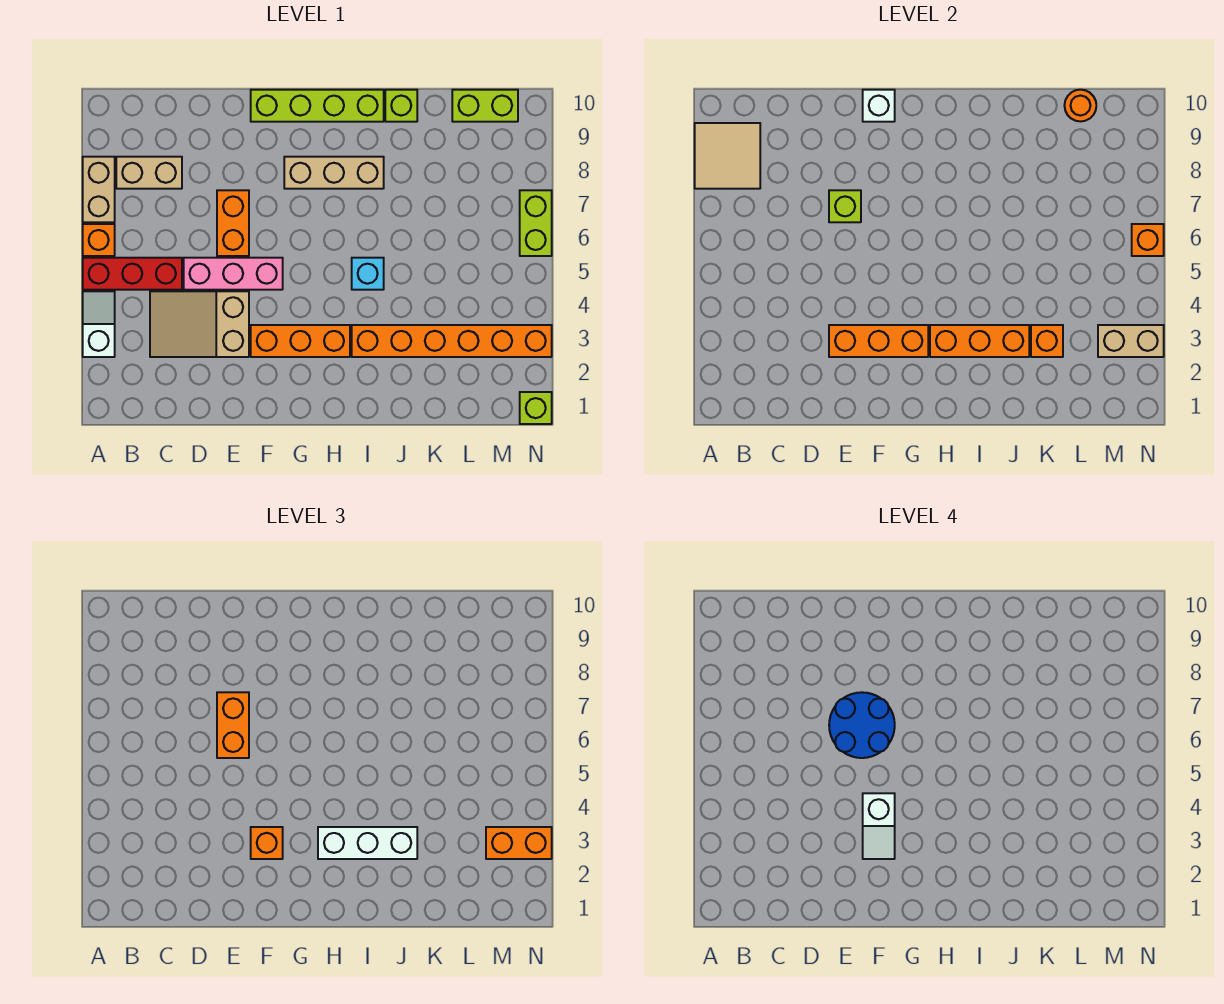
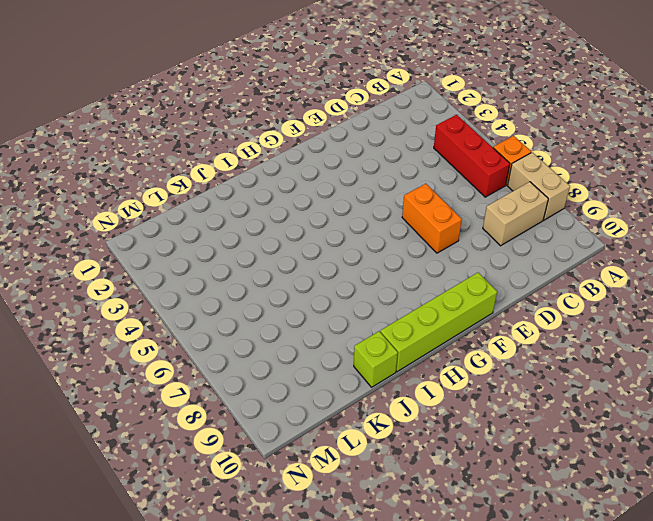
red 1x3 brick [434,115,510,197] -> red 1x3 brick turned to [83,258,182,290]
none -> white 1x2 slope [83,291,115,357]
none -> tan 2x3 slope [150,291,249,357]
none -> pink 1x3 brick [184,258,283,290]
none -> orange 1x3 brick [251,325,350,357]

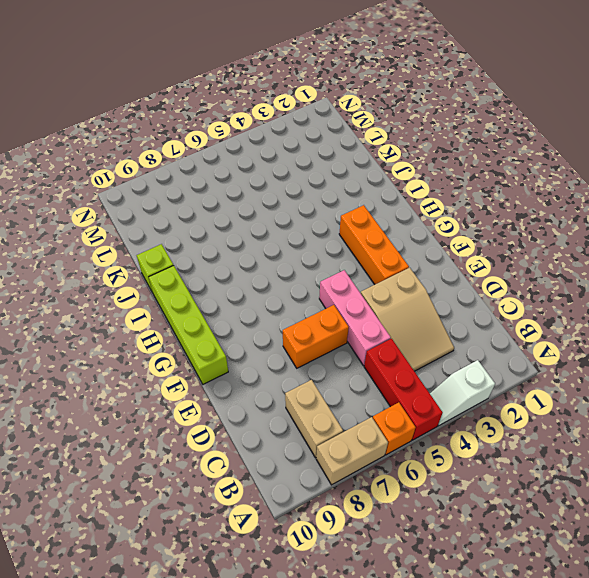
none -> tan 1x3 brick [284,157,384,189]
none -> orange 1x6 brick [352,325,552,357]
none -> cyan 1x1 brick [352,258,384,290]
none -> lime 1x2 brick [452,90,518,122]

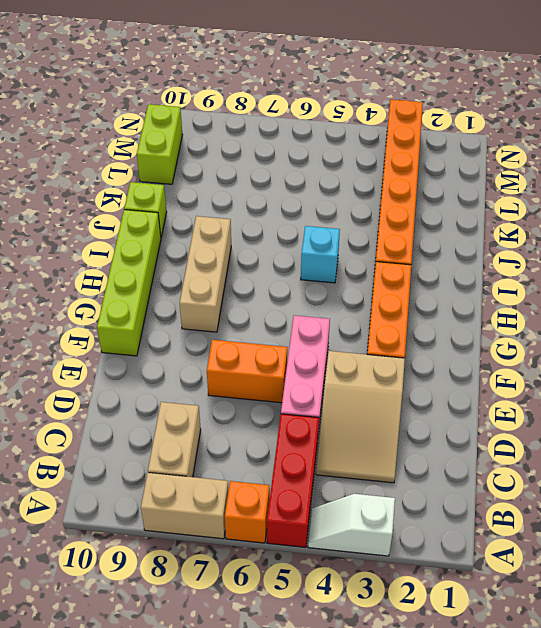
none -> lime 1x1 brick [520,392,552,424]
none -> lime 1x2 brick [520,190,552,256]
none -> tan 2x2 tile [695,123,760,189]
none -> orange 1x3 brick [829,325,928,357]

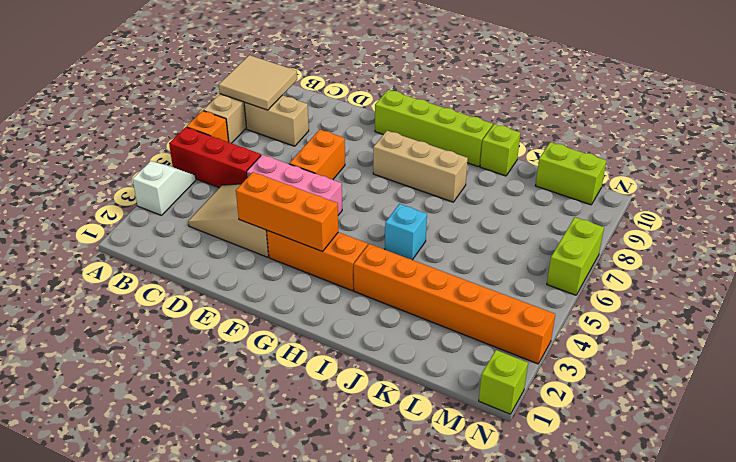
none -> lime 1x1 brick [829,190,861,222]
none -> white 1x1 brick [863,90,895,122]
none -> orange 1x3 brick [930,325,1029,357]
none -> orange 1x1 brick [1031,325,1063,357]

